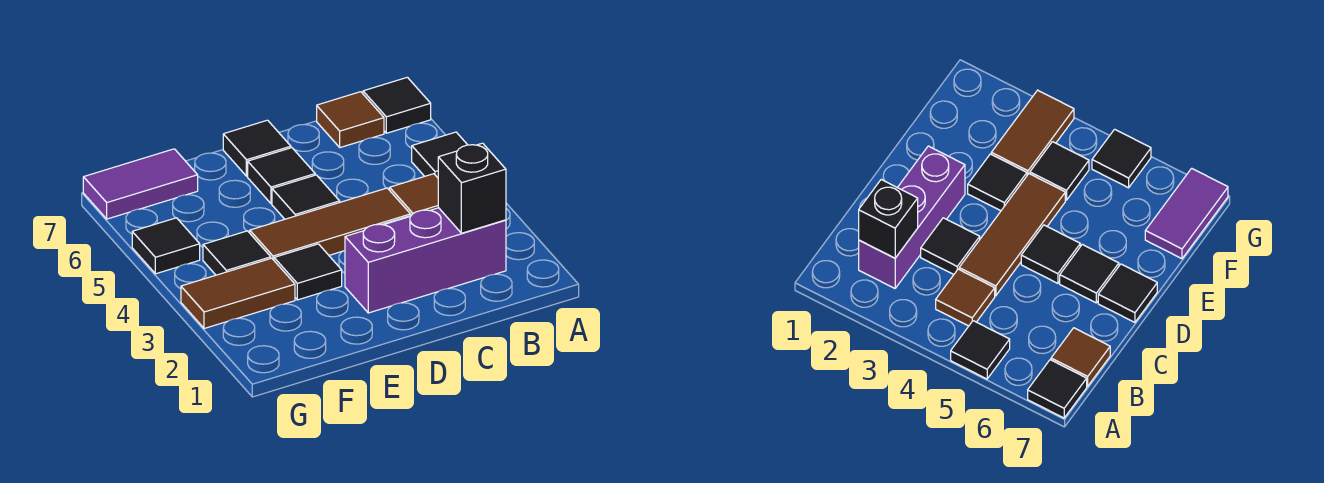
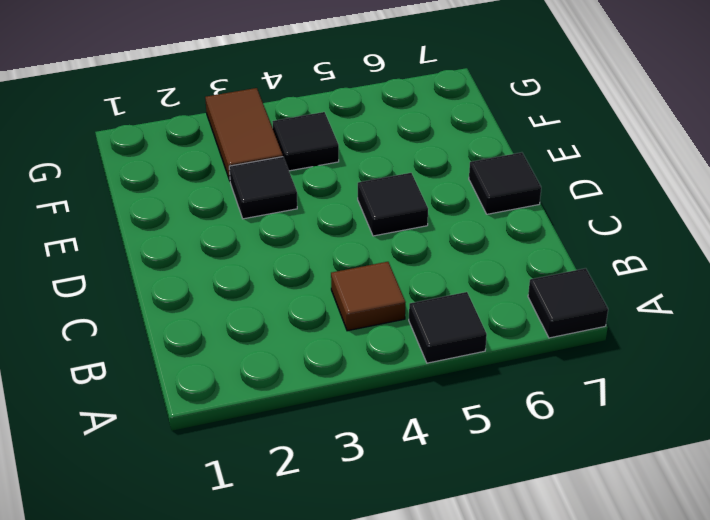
none -> purple 1x3 brick [345,208,506,313]
none -> brown 1x1 tile [317,92,384,148]
none -> black 1x1 tile [921,218,980,274]

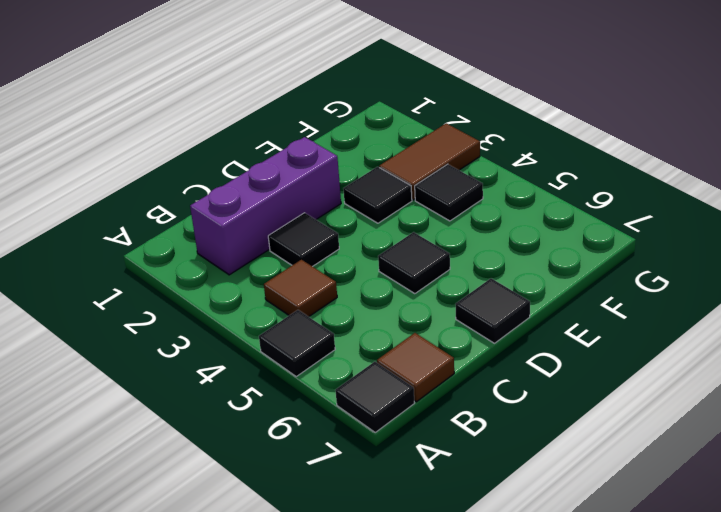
none -> brown 1x3 tile [250,188,411,260]
none -> black 1x1 tile [248,148,315,203]
none -> purple 1x2 tile [83,149,198,219]

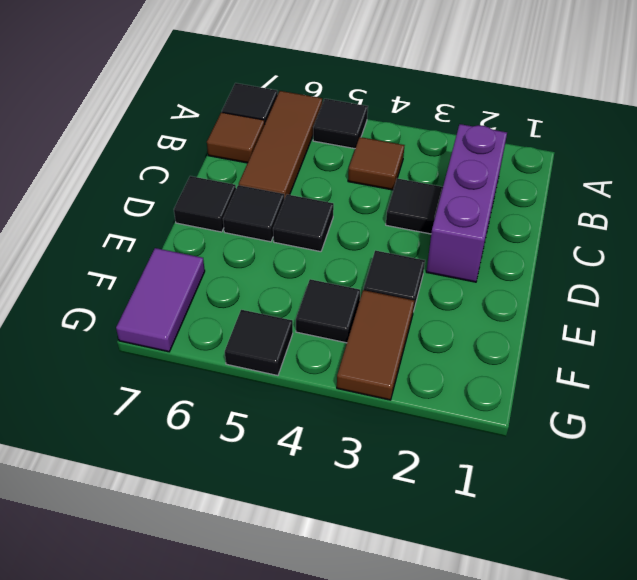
brown 1x3 tile [239,91,322,199] -> brown 1x3 tile moved to [250,188,411,260]
none -> black 1x1 brick [438,143,506,233]

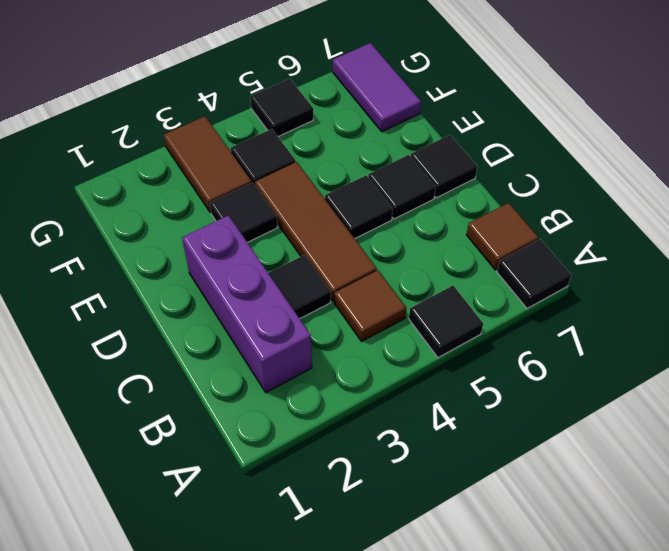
none -> black 1x1 brick [438,143,506,233]

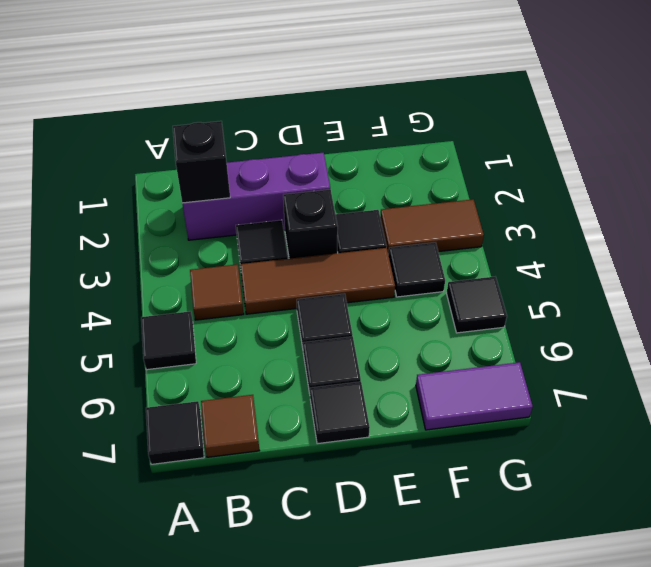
black 1x1 brick [283,189,338,259] -> none

